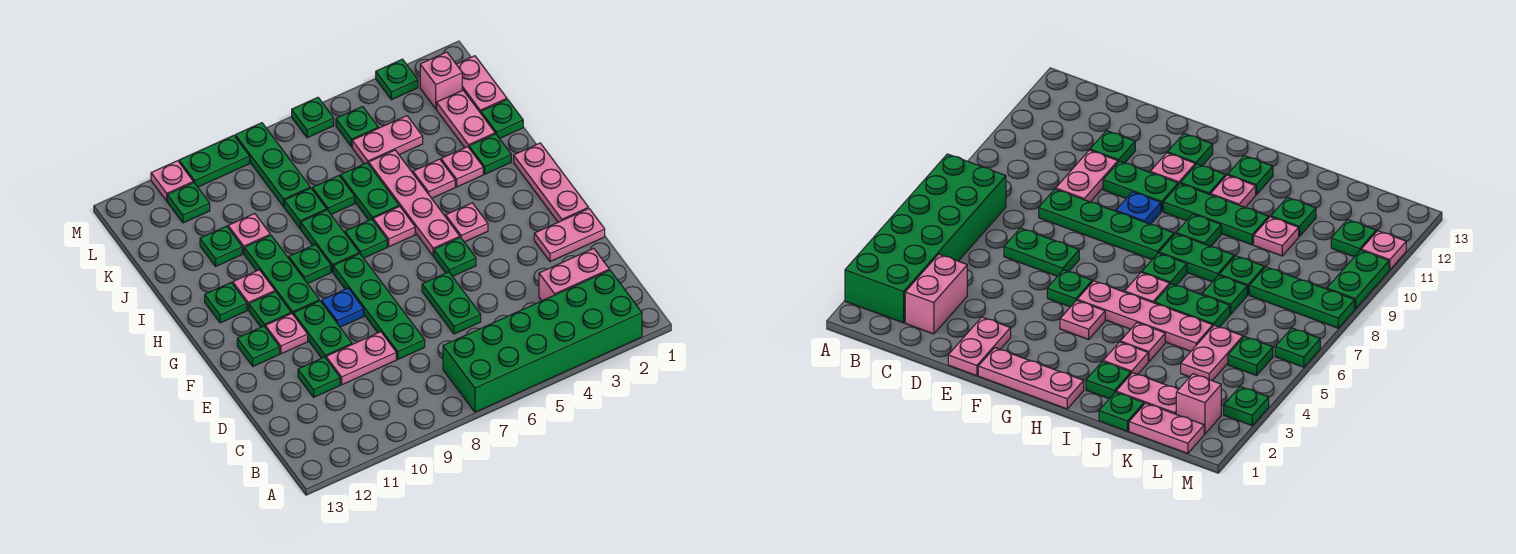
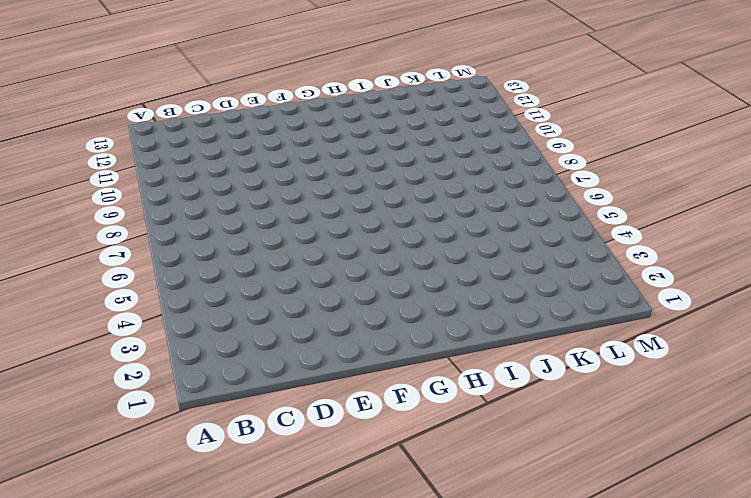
none -> green 2x6 brick [443,270,642,412]
none -> pink 1x2 brick [539,248,609,301]
none -> green 1x2 plate [422,272,481,334]
none -> green 1x4 plate [333,254,425,359]

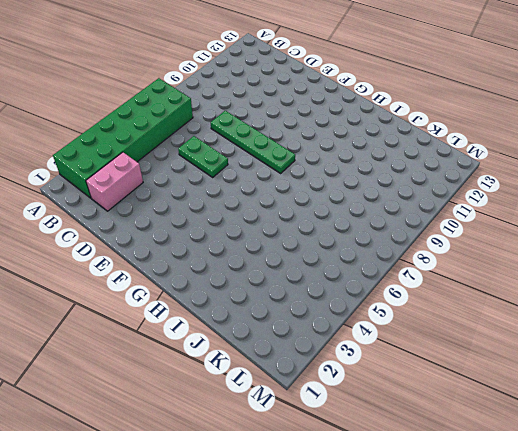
none -> pink 1x2 plate [326,332,396,385]
none -> green 1x1 plate [298,357,340,397]
none -> pink 1x2 plate [534,209,605,262]
none -> green 1x2 plate [293,301,352,358]

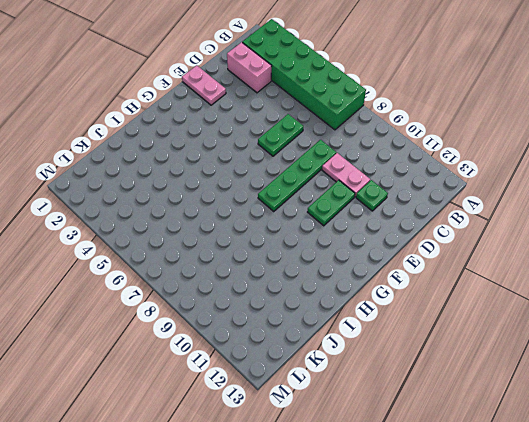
none -> pink 1x3 plate [514,143,588,222]
none -> green 1x1 plate [434,237,476,276]
none -> blue 1x1 plate [322,288,364,327]
none -> pink 1x1 plate [265,313,308,354]

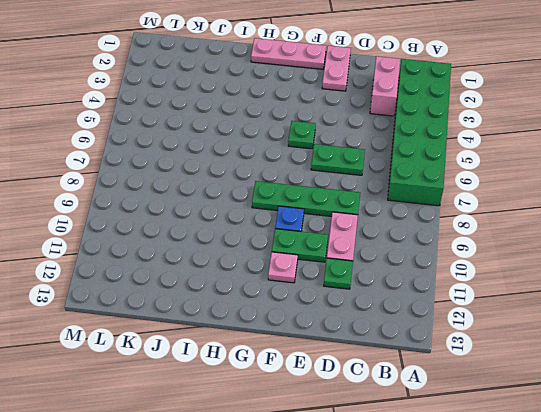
none -> green 1x1 plate [237,326,280,366]
none -> pink 1x1 plate [446,203,488,242]
none -> pink 1x4 plate [369,150,460,256]
none -> green 1x3 plate [244,235,319,314]

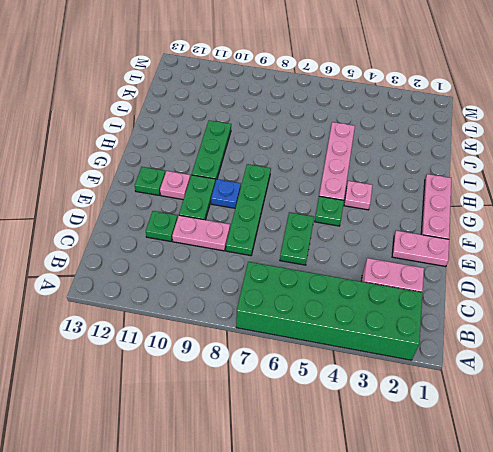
none -> green 1x1 plate [249,292,291,327]
none -> pink 1x1 plate [373,206,415,247]
none -> green 1x1 plate [345,219,387,258]
none -> green 1x2 plate [301,210,359,272]

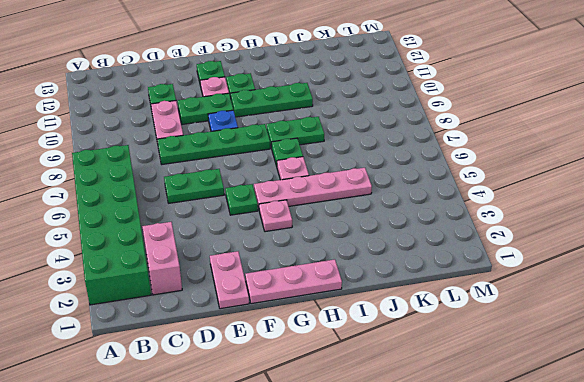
none -> green 1x1 plate [289,244,331,284]
none -> pink 1x1 plate [233,270,275,310]
none -> green 1x1 plate [205,283,247,323]
none -> green 1x1 plate [469,134,511,174]

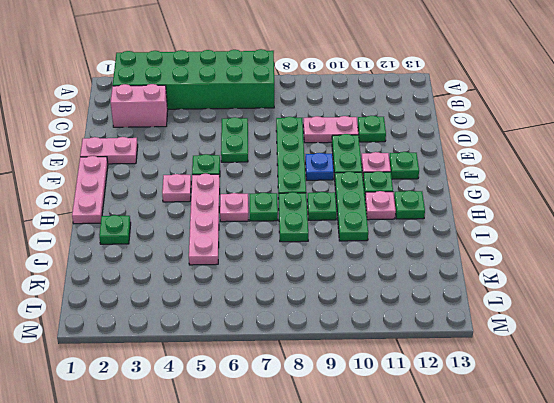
none -> pink 1x1 plate [441,147,483,187]
none -> pink 1x1 plate [413,159,455,198]
none -> green 1x2 plate [340,163,399,220]
none -> green 1x1 plate [481,99,523,138]

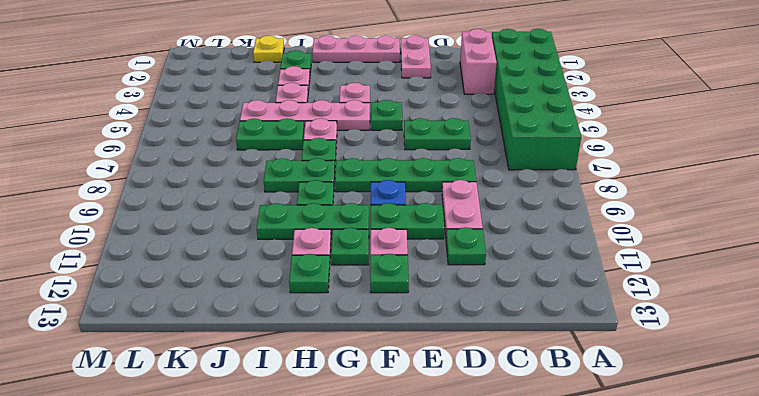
yellow 1x1 plate [253,35,284,62] -> green 1x1 plate [481,99,523,138]
none -> pink 1x2 plate [437,90,495,148]
none -> green 1x1 plate [312,176,355,214]
none -> green 1x1 plate [284,188,327,228]
none -> pink 1x1 plate [228,214,270,254]

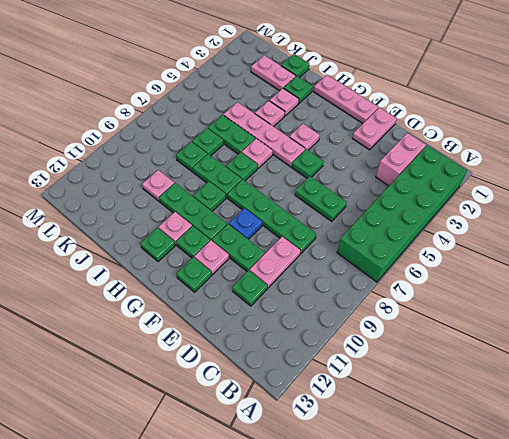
none -> green 1x1 plate [200,226,242,266]
none -> pink 1x2 plate [456,56,507,113]
none -> pink 1x2 plate [352,116,423,164]
none -> green 1x3 plate [235,123,310,207]

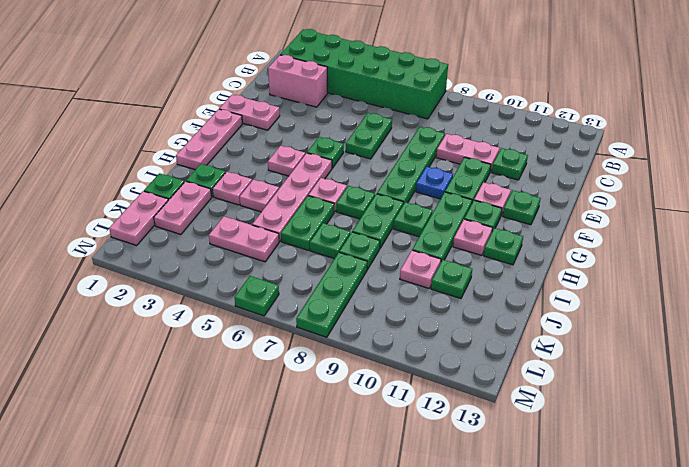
none -> pink 1x1 brick [420,52,462,109]
none -> green 1x1 plate [336,107,378,147]
none -> green 1x1 plate [167,183,210,223]
none -> green 1x1 plate [376,59,418,100]

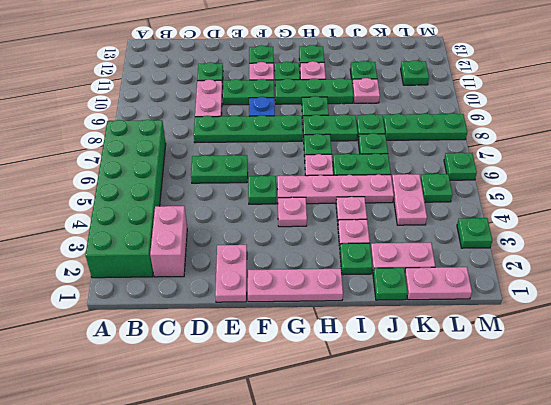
none -> pink 1x1 brick [420,52,462,109]
none -> green 1x2 plate [179,135,250,187]
none -> pink 1x1 plate [151,161,193,201]

